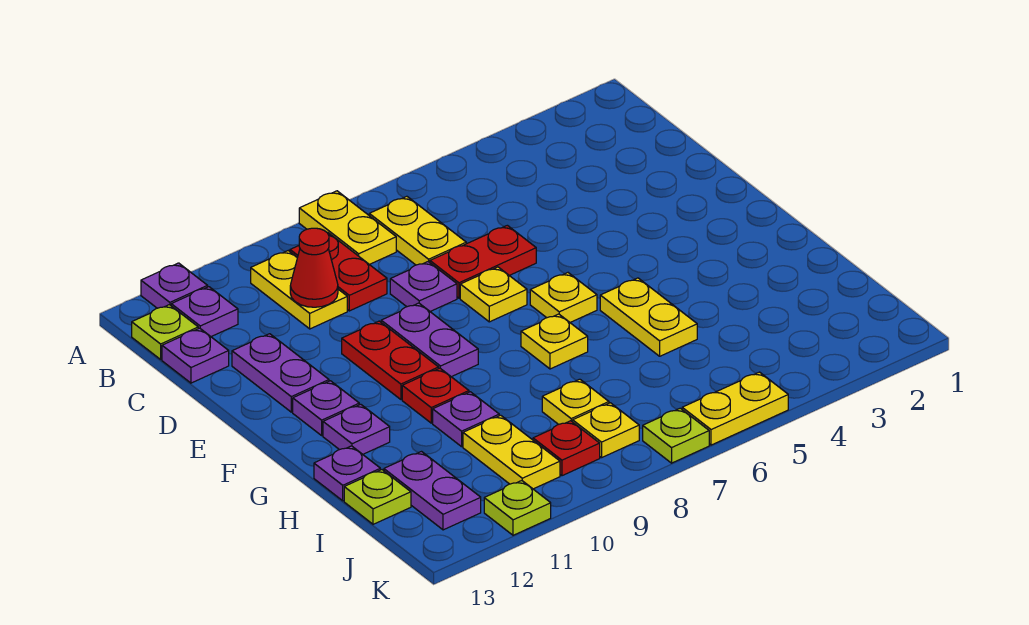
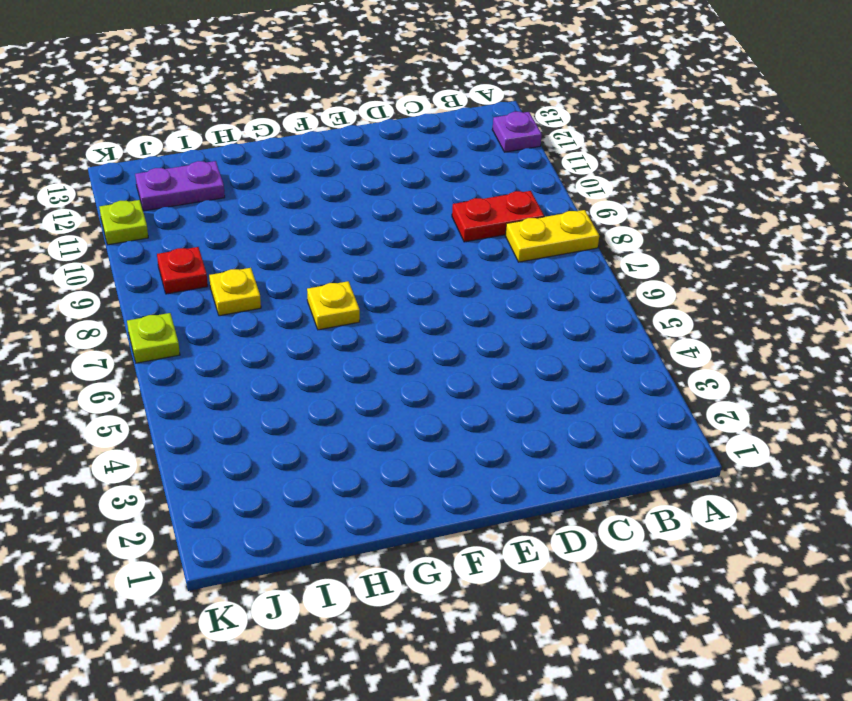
none -> yellow 1x2 plate [369,196,466,265]
none -> yellow 1x2 plate [251,251,347,329]
none -> purple 1x1 plate [171,287,238,337]
none -> lime 1x1 plate [132,305,198,359]

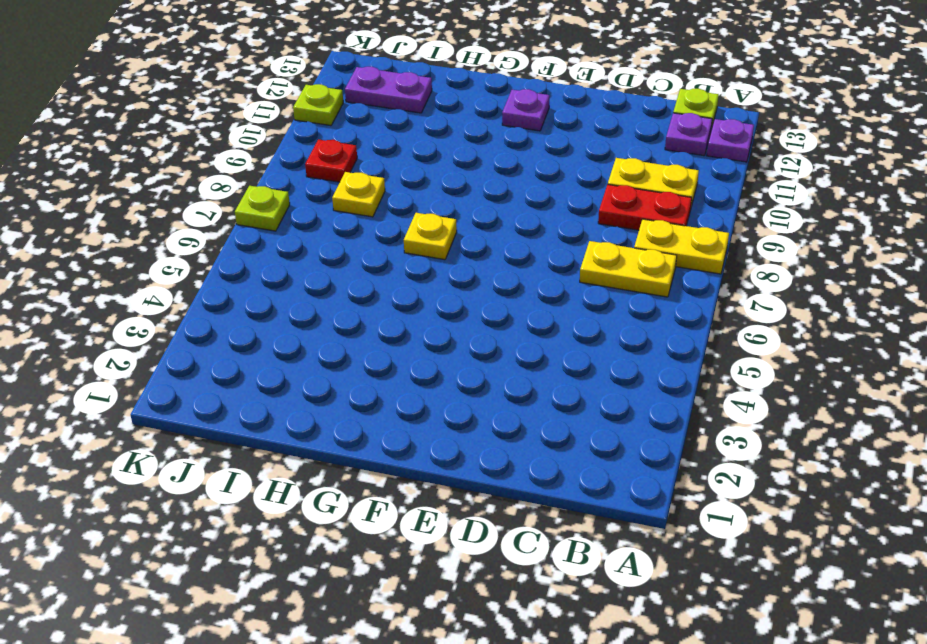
none -> purple 1x1 plate [162,328,229,383]
none -> red 1x2 plate [430,225,536,298]
none -> purple 1x1 plate [390,262,457,311]
none -> purple 1x2 plate [232,334,329,412]

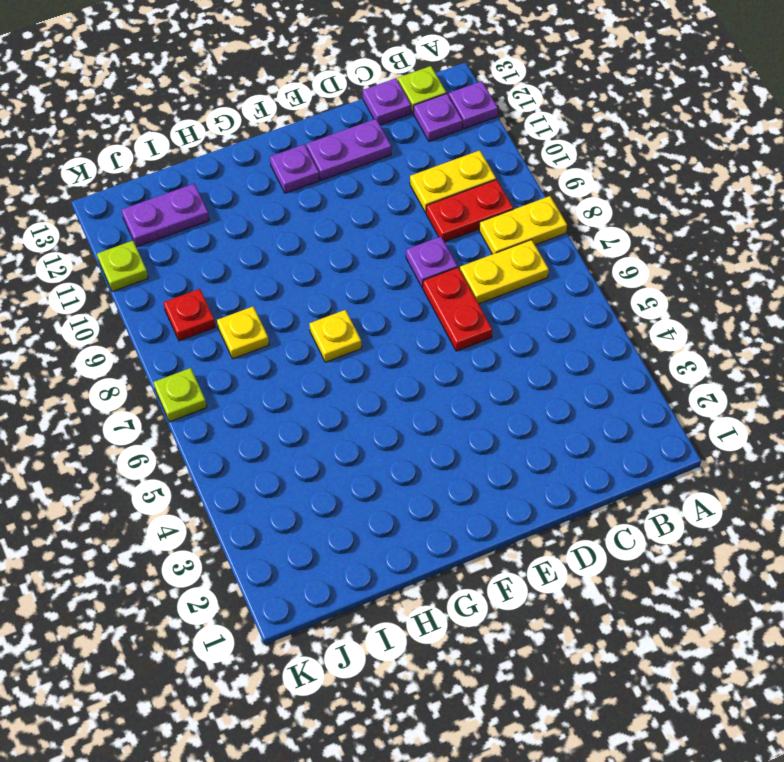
none -> yellow 1x1 plate [460,267,527,322]
none -> purple 1x2 plate [381,303,478,377]
none -> red 1x2 plate [342,321,439,399]
none -> yellow 1x1 plate [530,273,597,322]

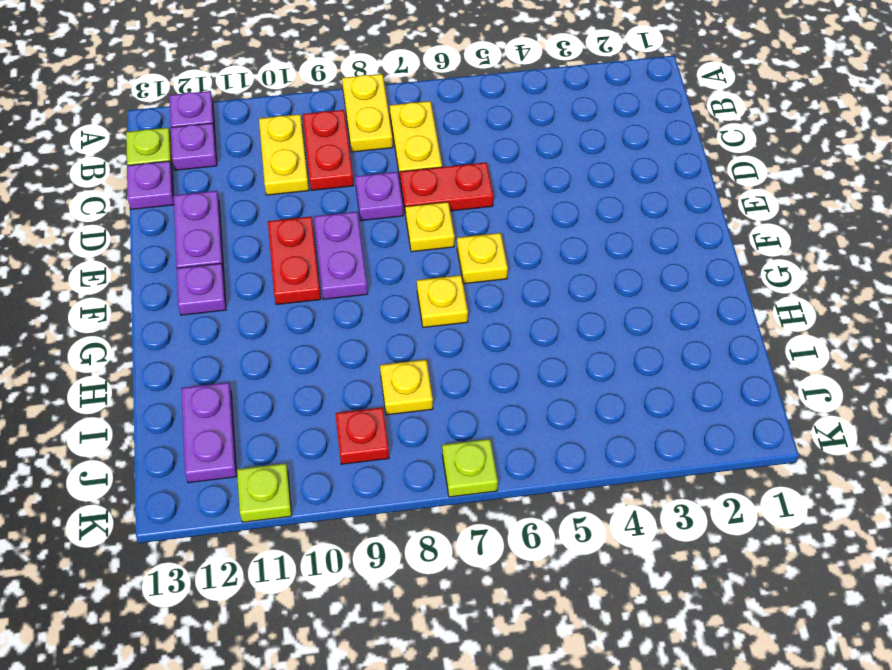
none -> yellow 1x2 plate [600,278,697,356]
none -> red 1x1 plate [402,368,469,423]
none -> purple 1x1 plate [323,404,390,454]
none -> purple 1x1 plate [433,392,499,447]

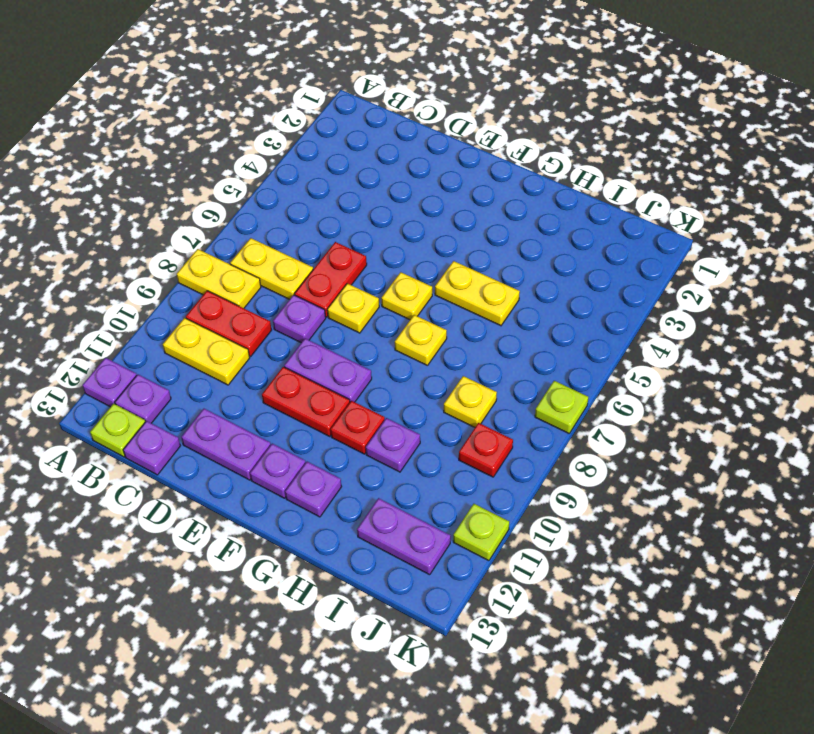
none -> purple 1x1 plate [314,446,380,501]
none -> yellow 1x2 plate [463,415,560,489]
none -> lime 1x1 plate [344,470,411,524]
none -> yellow 1x1 plate [573,403,639,458]

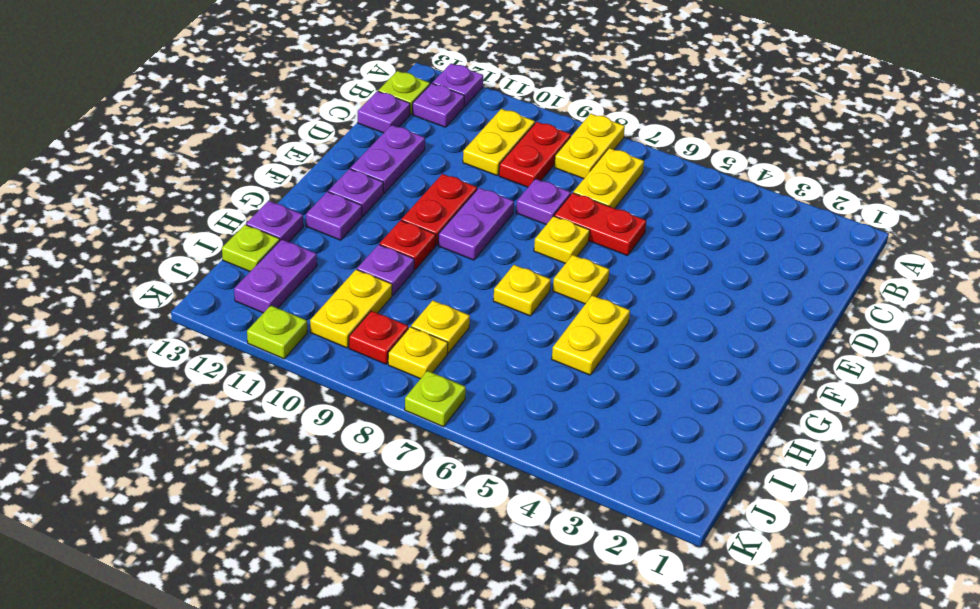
none -> yellow 1x2 plate [682,372,788,445]
none -> red 1x1 cone [290,228,338,307]

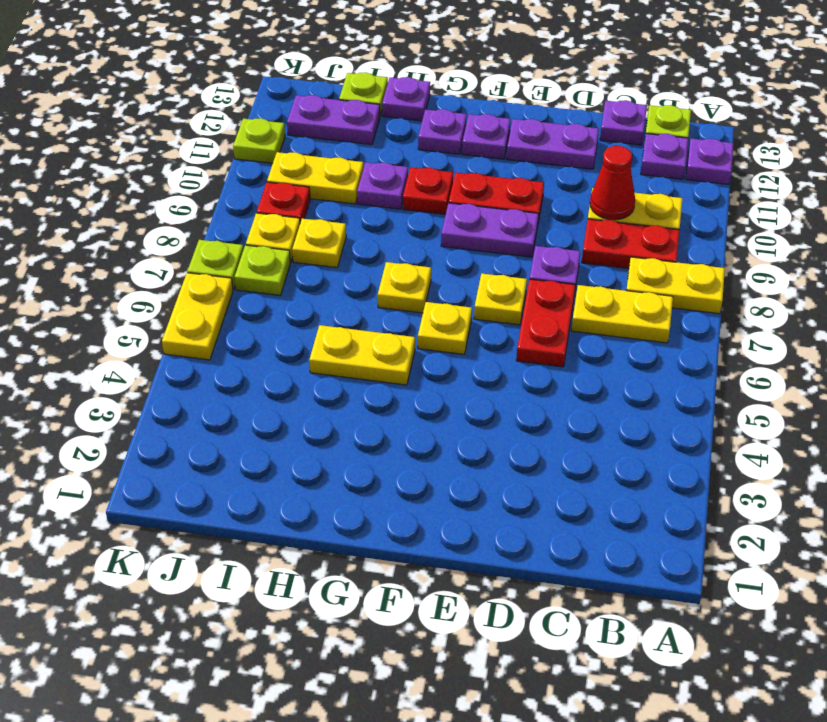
lime 1x1 plate [235,245,291,295] -> none

